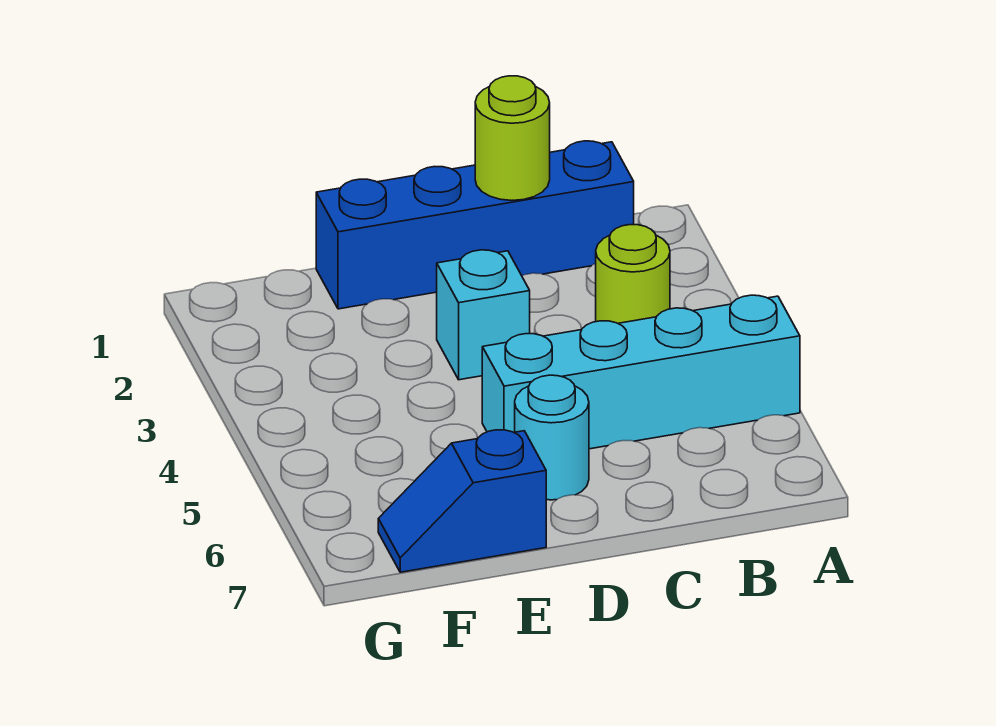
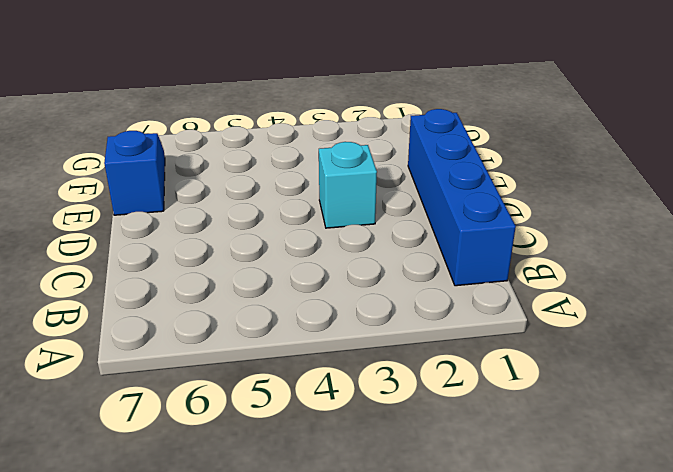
none -> cyan 1x4 brick [482,295,800,449]
none -> lime 1x1 round brick [596,225,670,323]

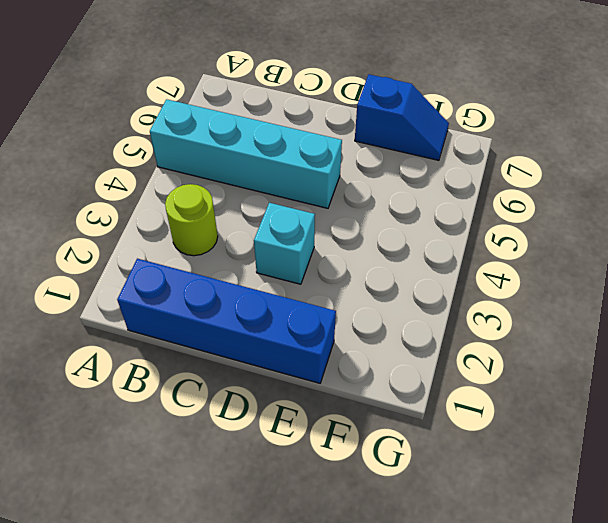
none -> cyan 1x1 round brick [515,375,589,500]
none -> lime 1x1 round brick [475,76,550,200]

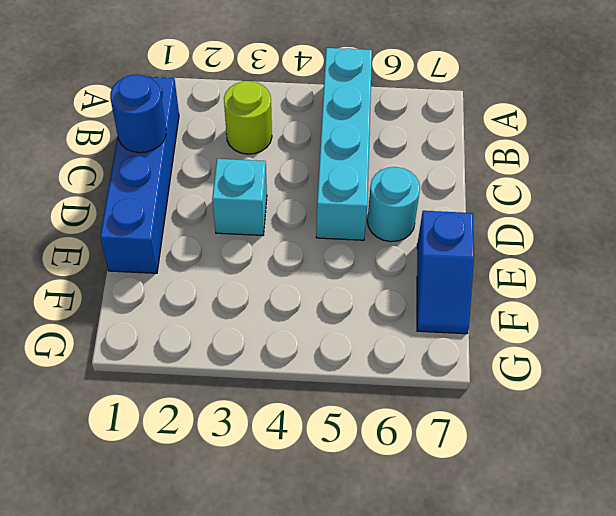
blue 1x1 round brick [110,75,166,153] -> lime 1x1 round brick [475,76,550,200]

